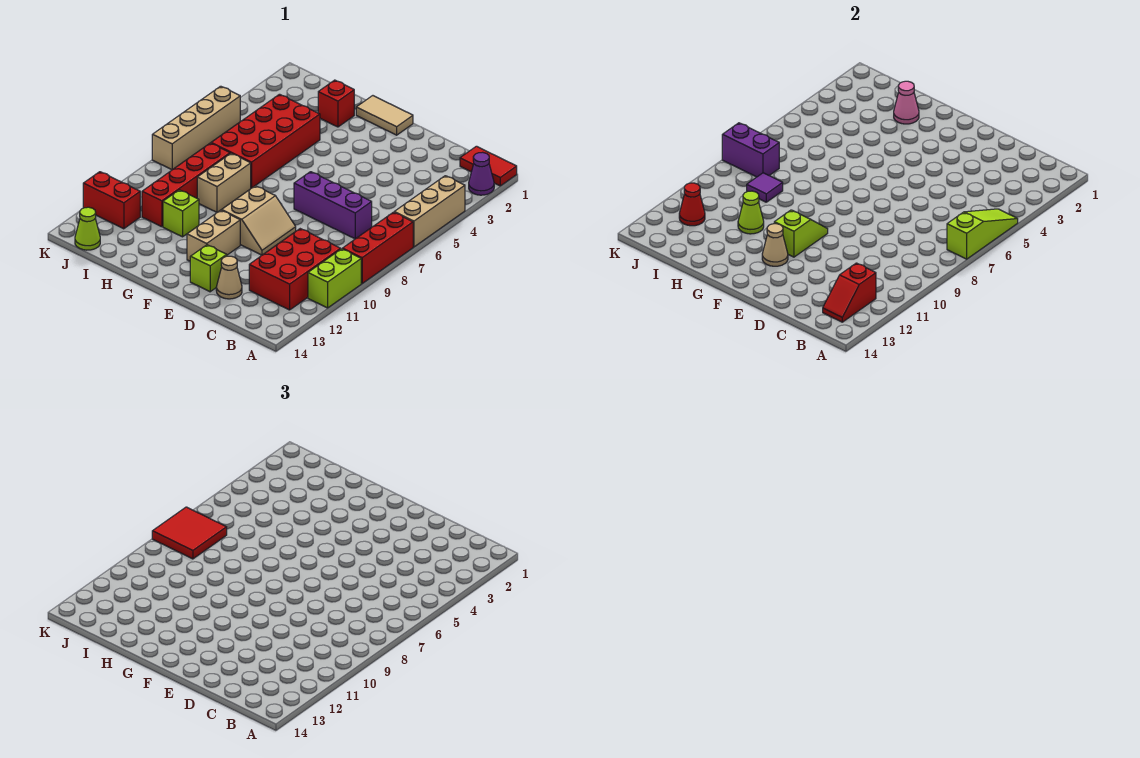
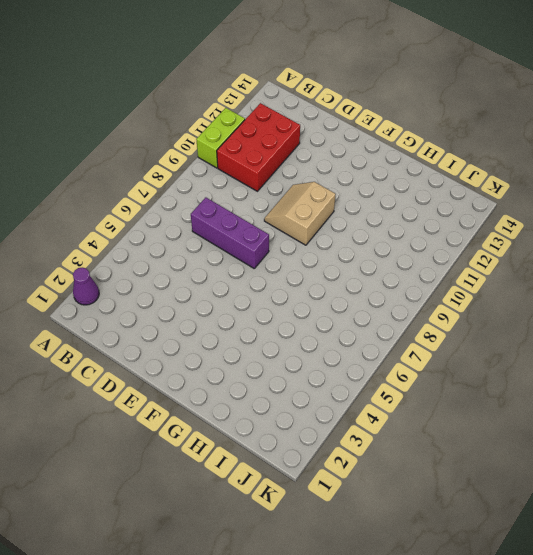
none -> red 1x2 tile [460,146,517,186]
none -> tan 1x3 brick [394,176,465,247]
none -> red 1x3 brick [342,212,413,283]
none -> tan 1x1 cone [216,256,242,299]

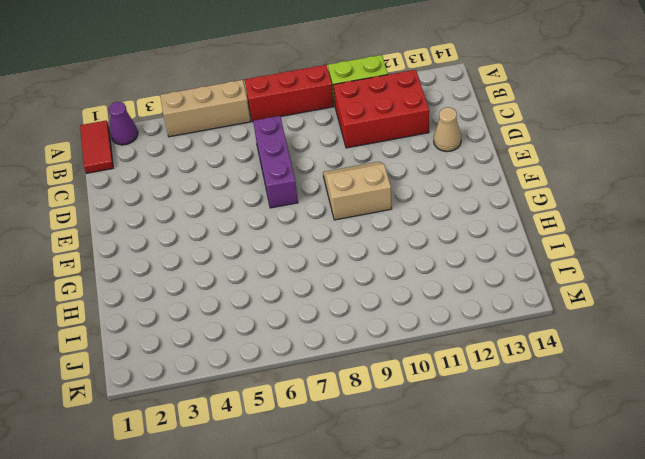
none -> lime 1x1 brick [190,245,227,292]
none -> tan 1x2 tile [356,96,413,135]
none -> tan 1x2 brick [187,210,240,261]
none -> red 1x1 brick [318,80,354,127]

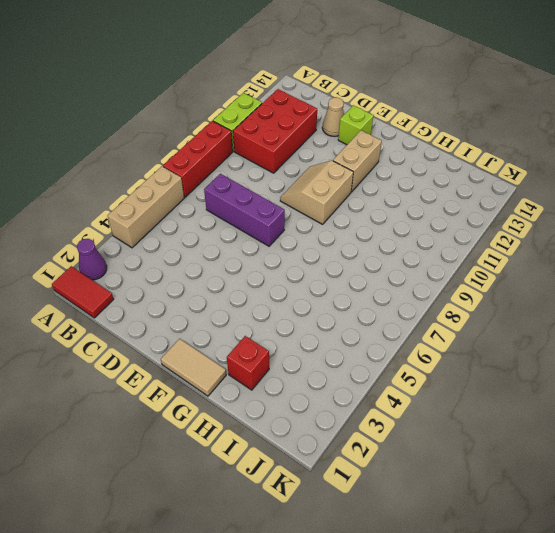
none -> red 2x4 brick [211,94,320,188]
none -> tan 1x2 brick [197,153,251,212]
none -> lime 1x1 brick [163,190,199,237]
none -> red 1x4 brick [142,143,230,227]

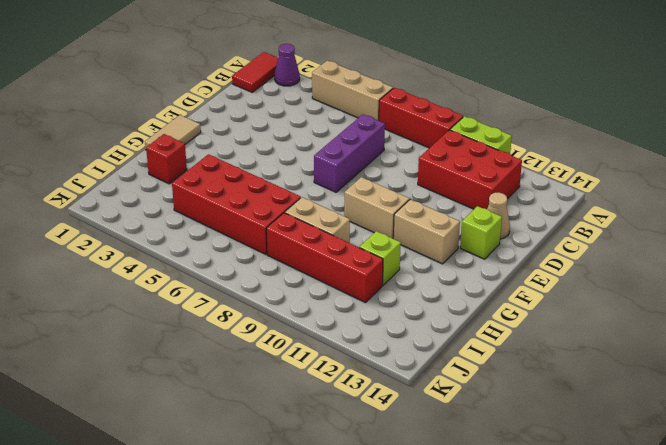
none -> red 1x2 brick [83,172,140,229]
none -> lime 1x1 cone [75,207,100,250]
none -> tan 1x4 brick [152,86,240,170]
none -> lime 1x3 slope [947,209,1018,259]

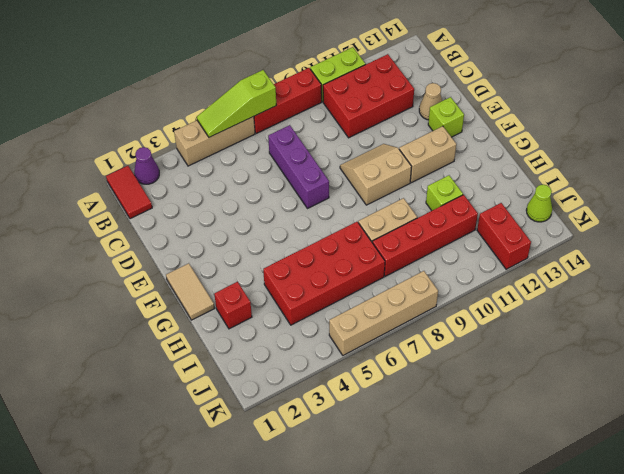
none -> red 1x2 slope [823,263,876,322]
none -> lime 1x2 slope [774,210,828,257]
none -> tan 1x1 cone [762,224,788,266]
none -> pink 1x1 cone [894,81,919,124]

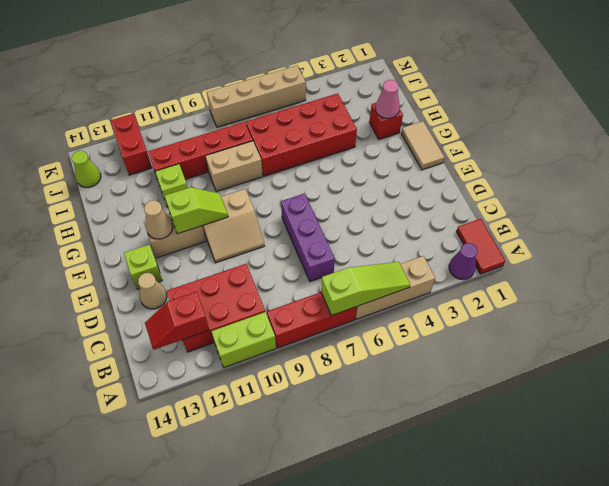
none -> lime 1x1 cone [738,191,764,234]
none -> purple 1x1 tile [747,173,783,202]
none -> purple 1x2 brick [722,123,779,177]
none -> red 1x1 cone [679,183,705,226]

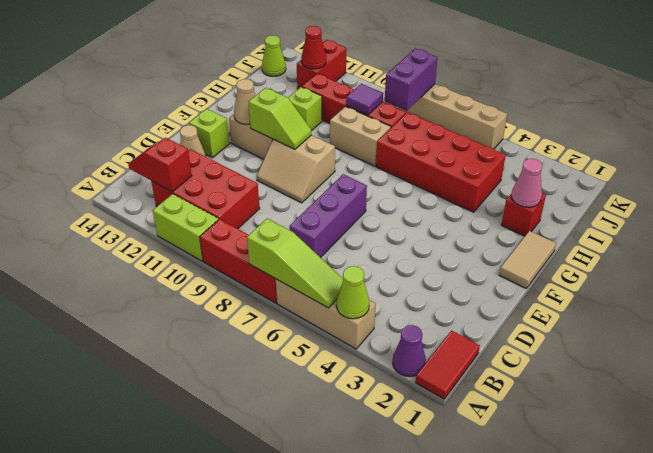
lime 1x1 cone [336,266,369,319] -> lime 1x1 cone moved to [738,191,764,234]
none -> red 2x2 tile [152,507,227,559]

